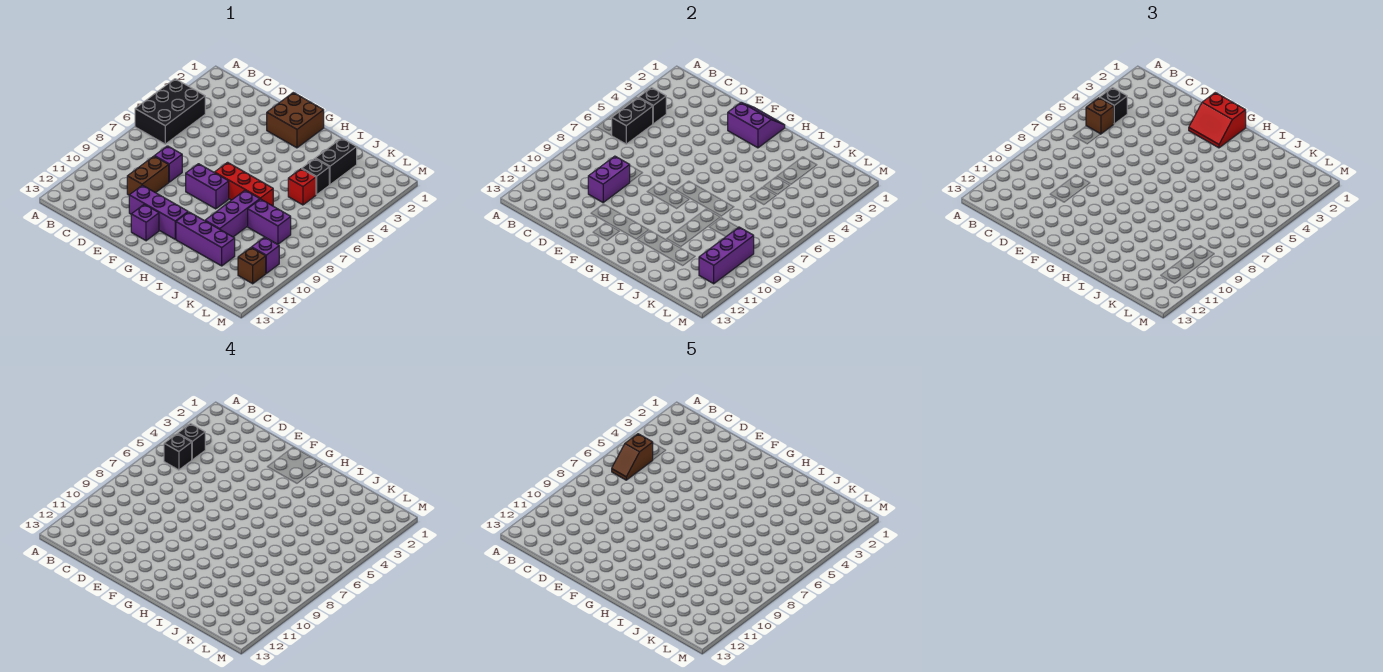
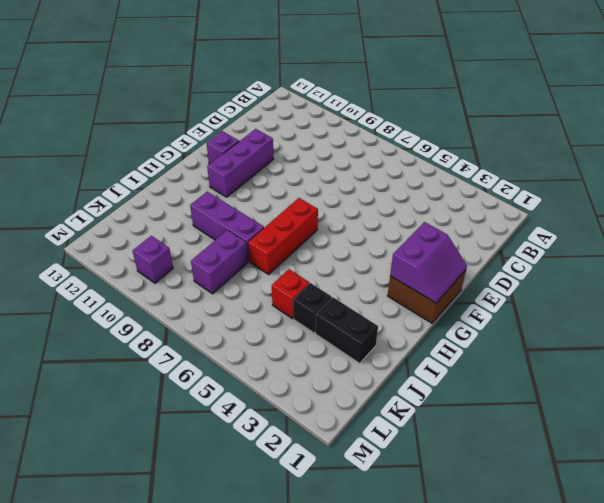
none -> black 2x3 brick [135,79,205,144]
none -> purple 1x1 brick [155,146,182,182]
none -> brown 1x2 brick [127,156,169,195]

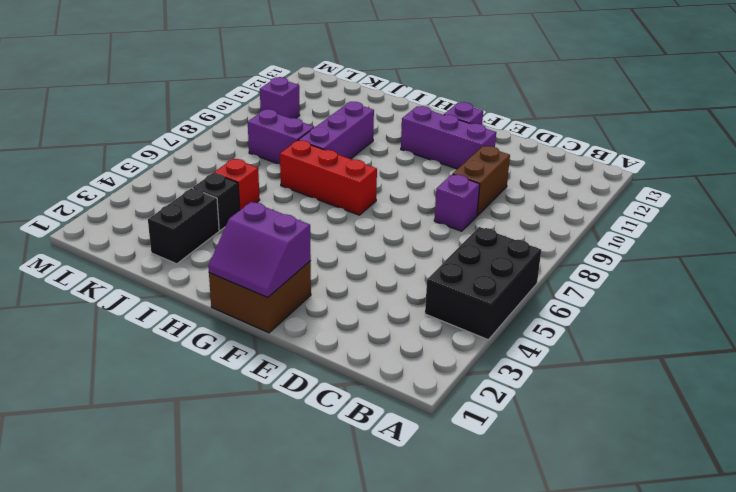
none -> purple 1x2 brick [186,164,229,209]
none -> purple 1x3 brick [176,212,235,266]
none -> brown 1x1 brick [238,247,266,284]

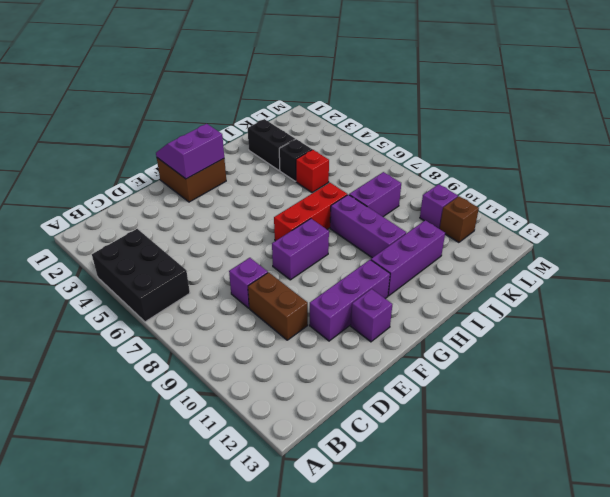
none -> black 1x1 brick [639,88,666,124]
none -> black 1x2 brick [611,98,653,144]
none -> purple 1x2 brick [588,156,630,202]

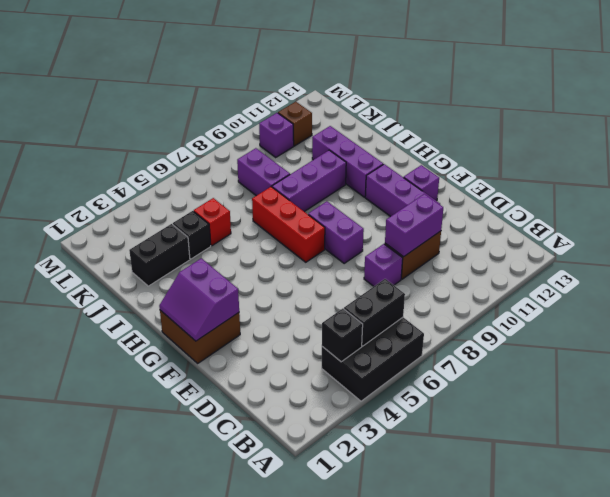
none -> purple 1x3 brick [699,227,754,284]
none -> black 1x1 brick [1100,88,1127,124]
none -> brown 1x1 brick [1086,98,1114,134]

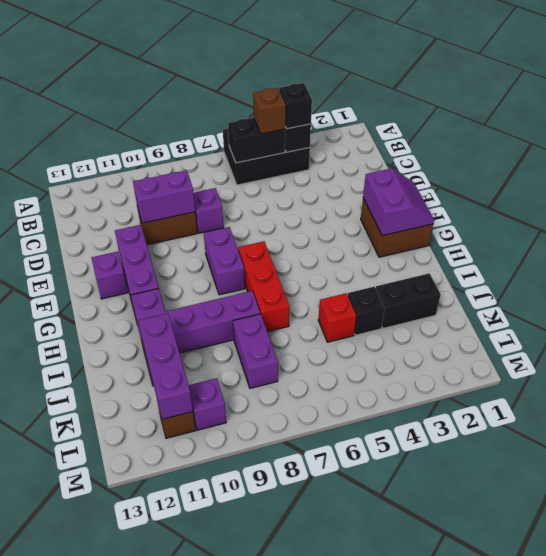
purple 1x3 brick [139,313,193,419] -> purple 1x3 brick turned to [699,227,754,284]
none -> red 2x2 slope [1189,93,1246,148]
none -> black 1x1 brick [178,424,205,460]
none -> black 1x1 brick [164,434,192,470]

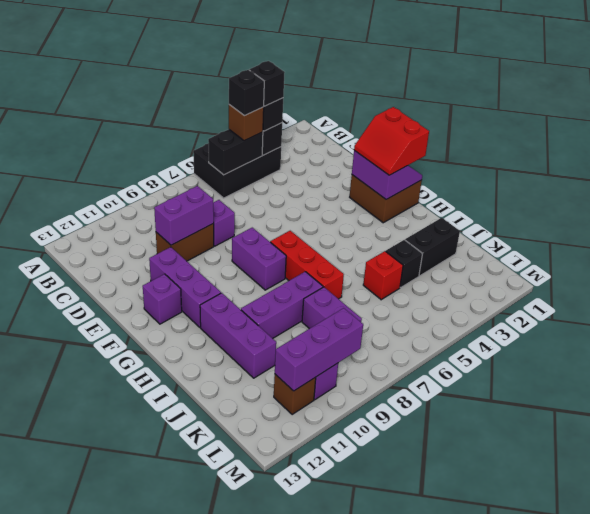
none -> brown 1x2 slope [612,434,653,480]

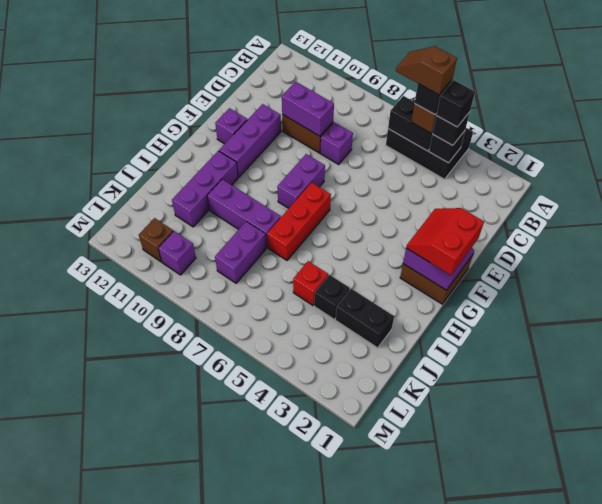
none -> purple 1x3 brick [699,227,754,284]

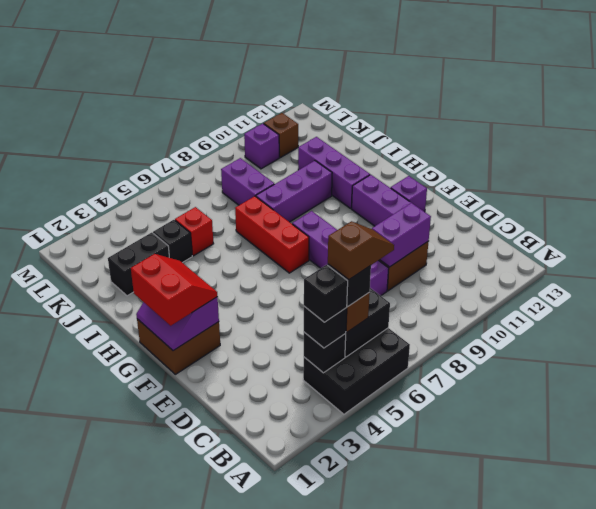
none -> purple 1x3 brick [699,227,754,284]

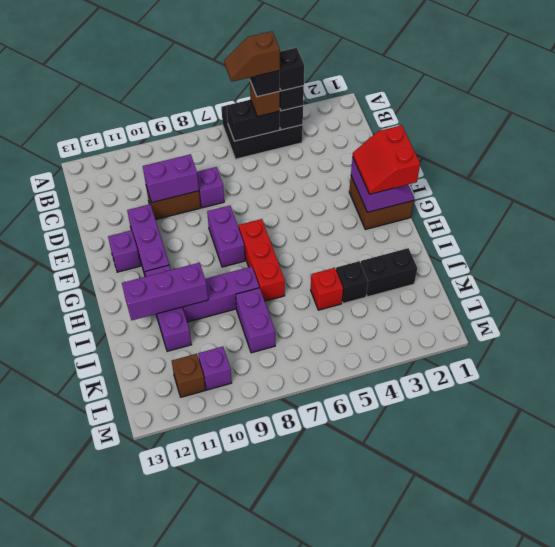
purple 1x3 brick [122,263,208,320] -> purple 1x3 brick moved to [699,227,754,284]

